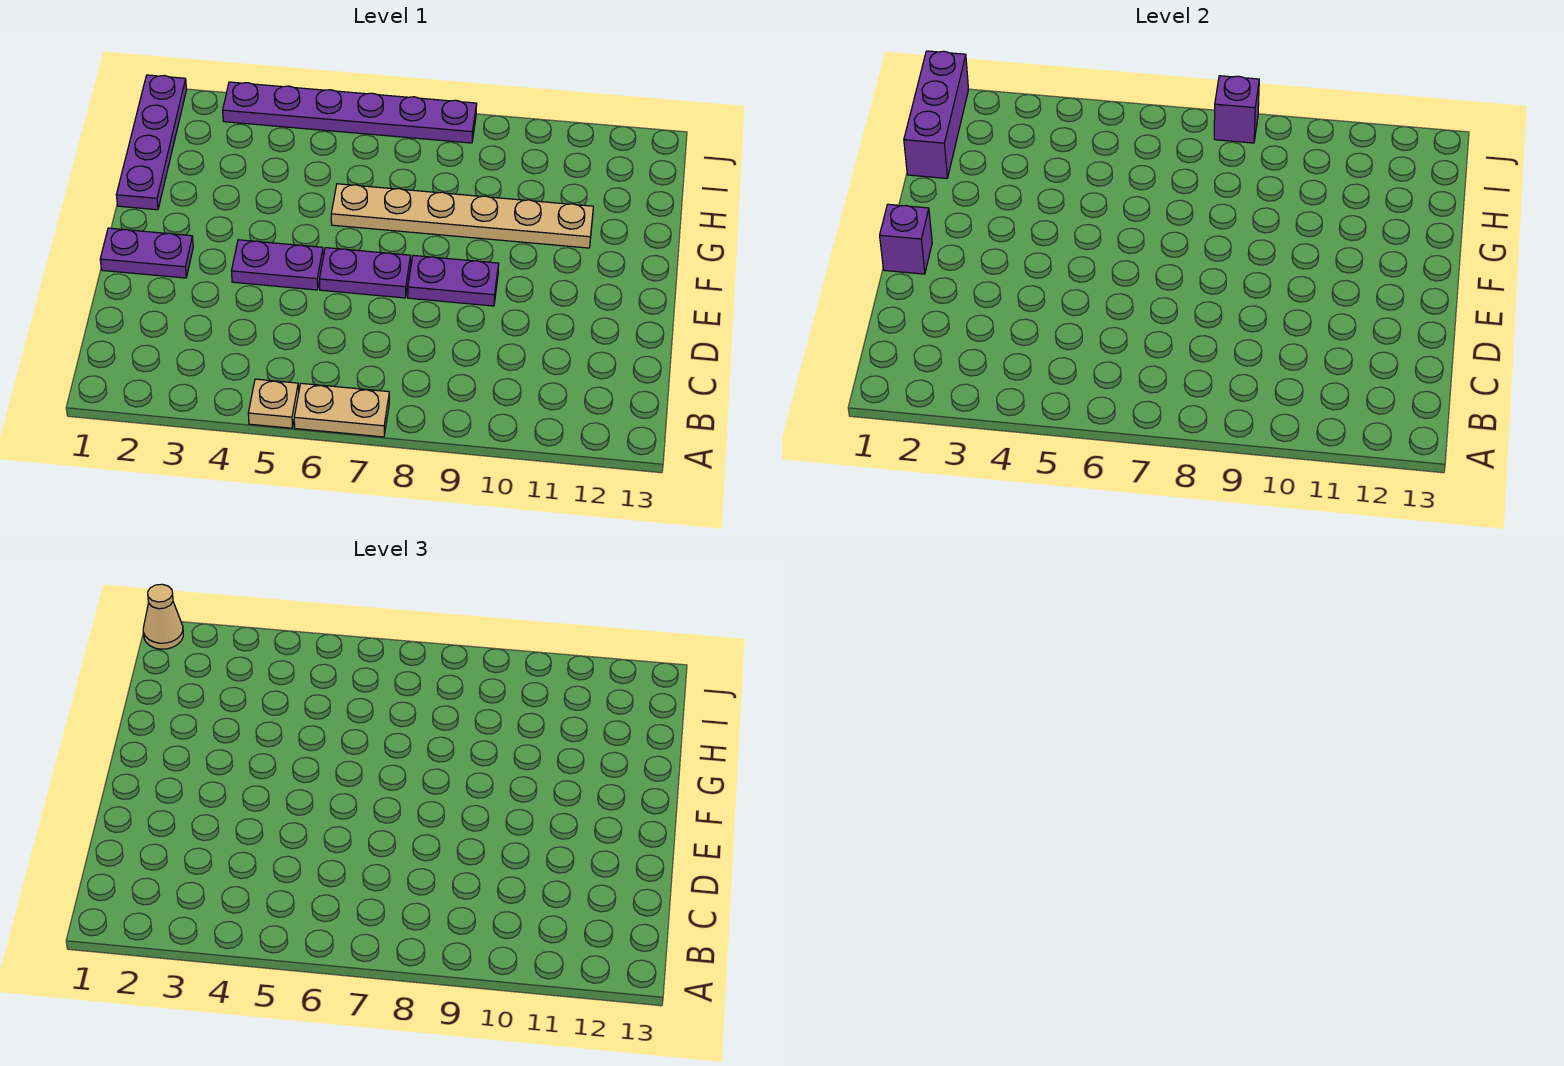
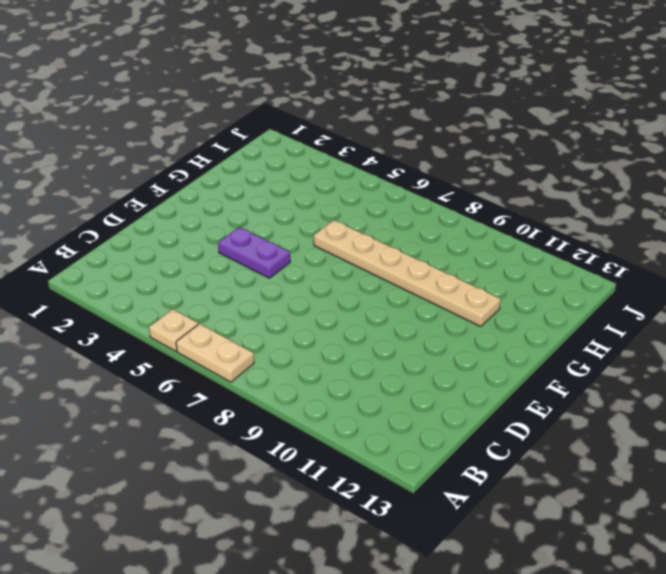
none -> purple 1x2 plate [100,228,193,278]
none -> purple 1x2 plate [319,248,411,298]
none -> purple 1x2 plate [408,255,499,306]

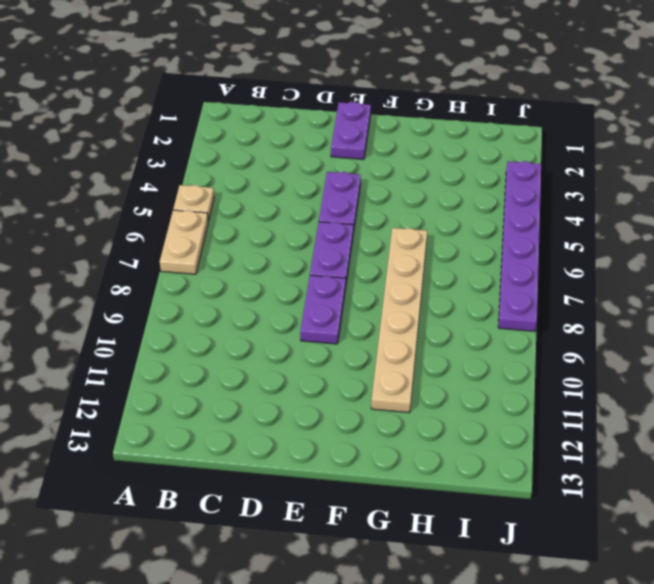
none -> purple 1x4 plate [116,75,187,210]
none -> purple 1x1 brick [880,204,932,274]
none -> purple 1x3 brick [904,51,969,178]

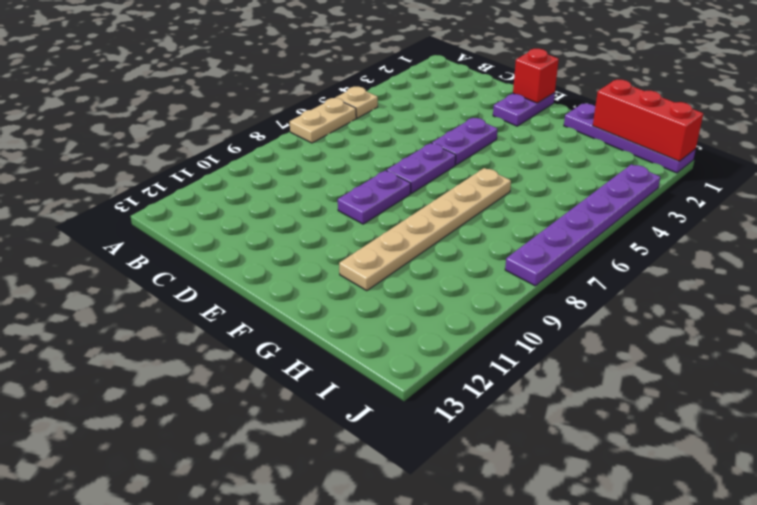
red 1x1 brick [513,49,559,103] -> purple 1x1 brick [880,204,932,274]
red 1x3 brick [593,80,703,161] -> purple 1x3 brick [904,51,969,178]
none -> purple 1x1 brick [1214,76,1259,143]
none -> tan 1x1 cone [143,584,183,649]

